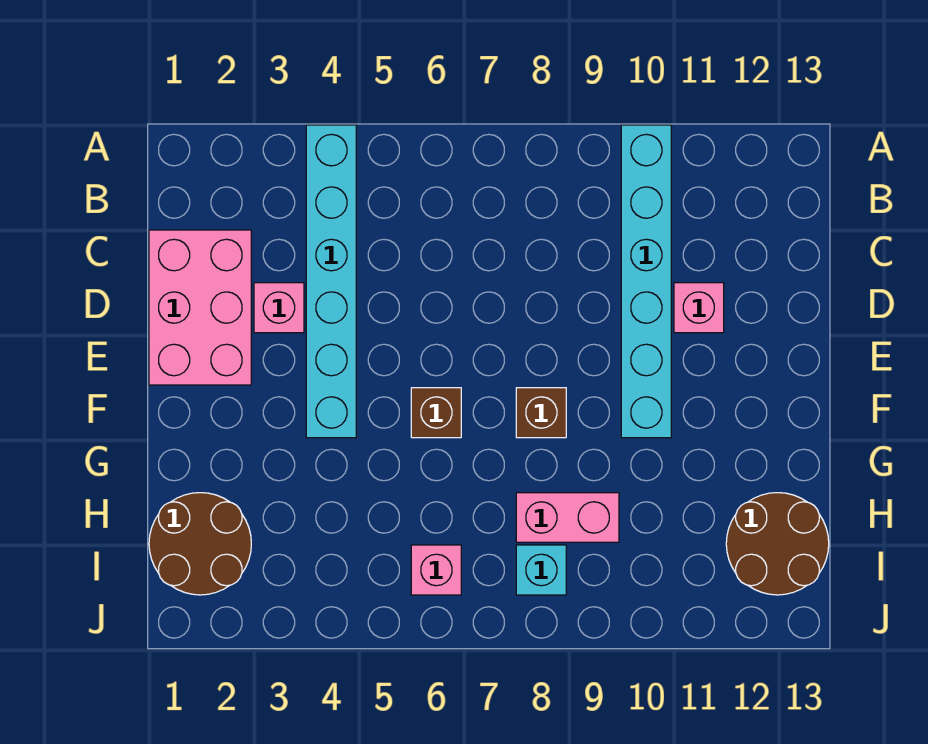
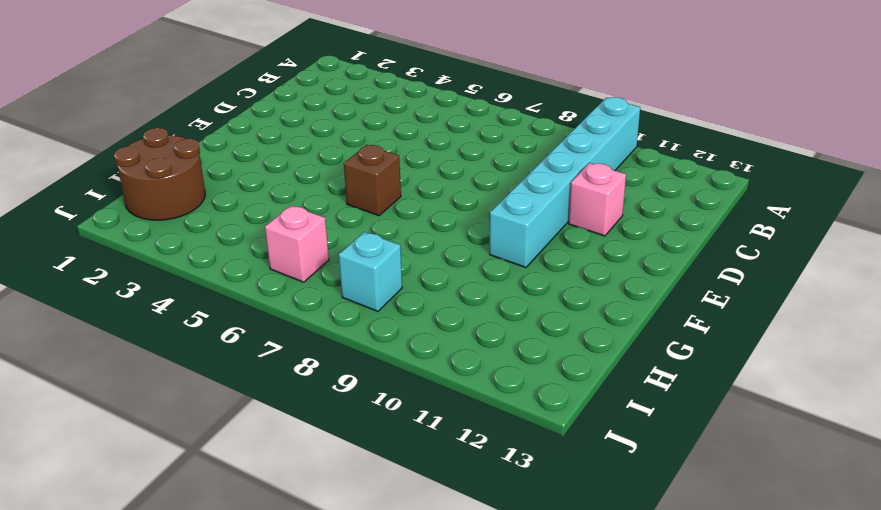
none -> cyan 1x6 brick [306,125,356,438]
none -> pink 2x3 brick [149,230,251,385]
none -> pink 1x1 brick [254,283,304,333]

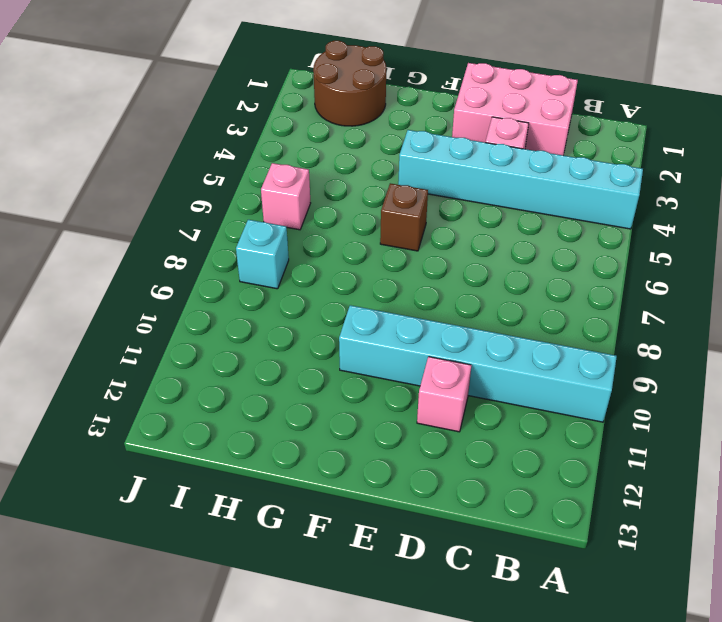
none -> brown 1x1 brick [516,388,566,438]
none -> pink 1x2 brick [516,493,619,542]
none -> brown 2x2 round brick [726,493,829,595]

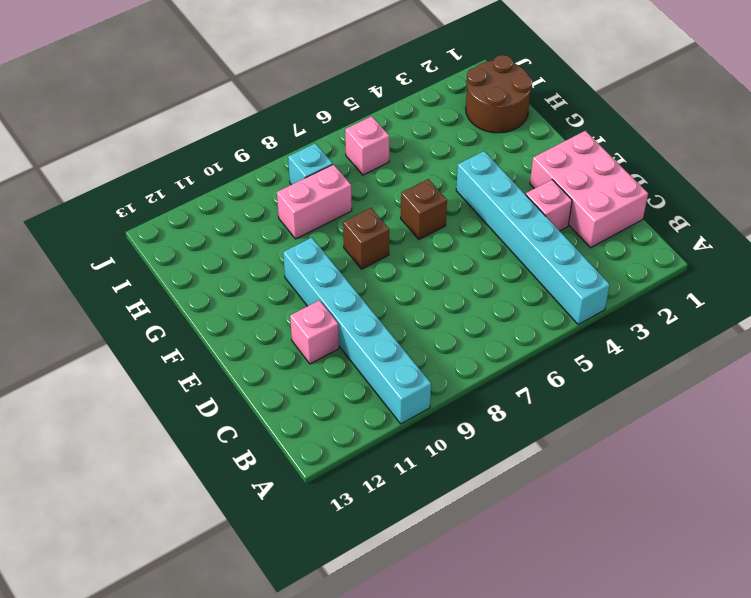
none -> brown 2x2 round brick [726,493,829,595]

